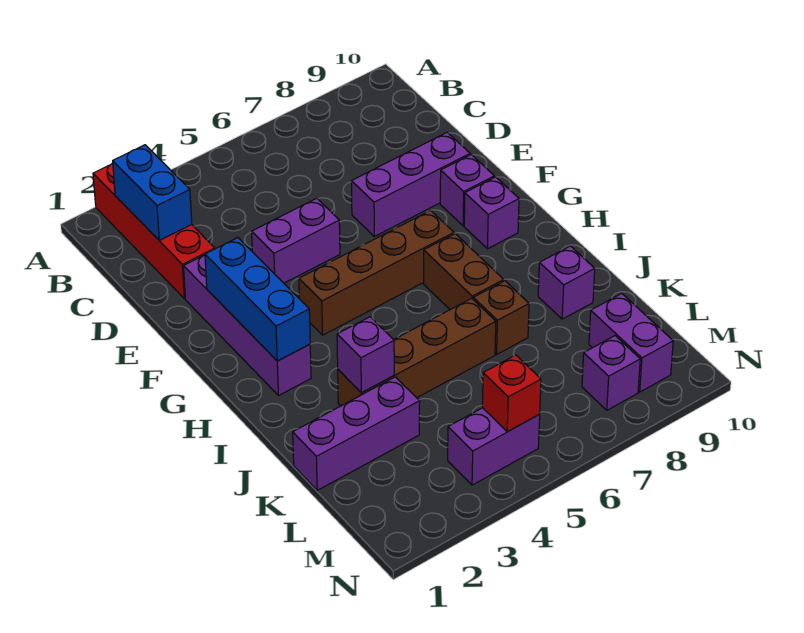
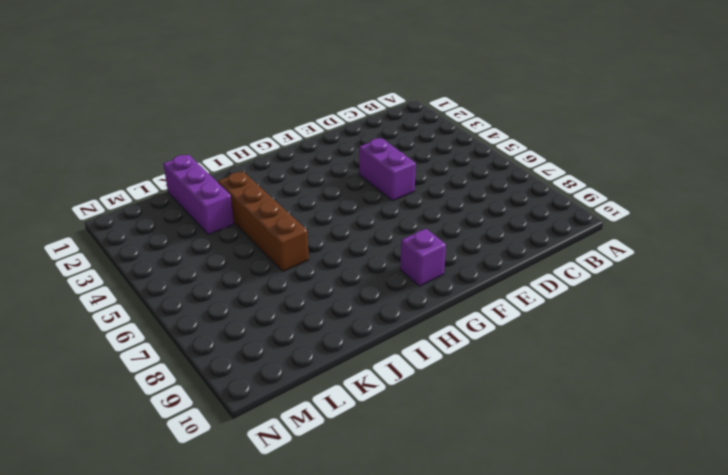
none -> red 1x4 brick [93,163,215,299]
none -> purple 1x4 brick [184,255,311,396]
none -> purple 1x3 brick [351,132,470,236]

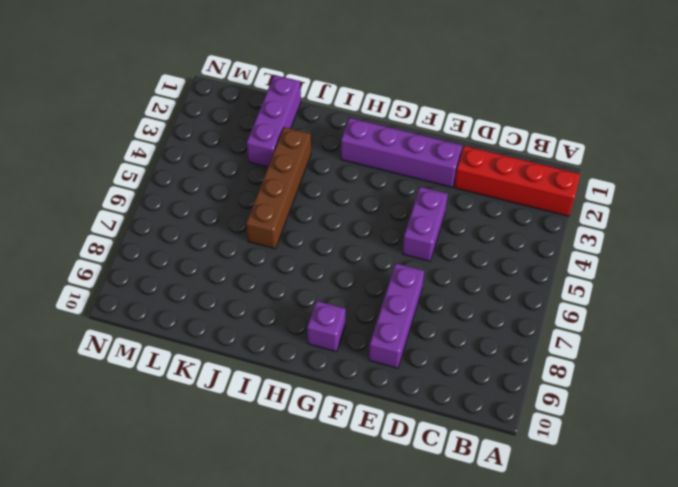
none -> purple 1x1 brick [440,155,494,226]
none -> brown 1x4 brick [299,211,454,335]
none -> brown 1x2 brick [424,234,504,309]

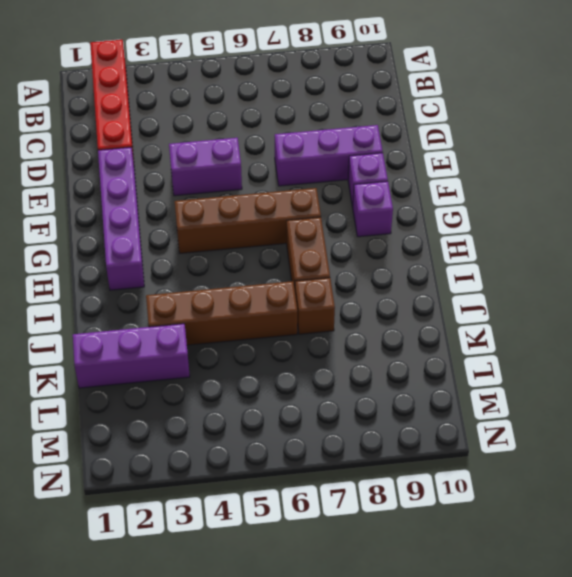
none -> purple 1x1 brick [538,246,595,319]
none -> purple 1x2 brick [589,294,673,392]
none -> purple 1x2 brick [448,408,540,485]

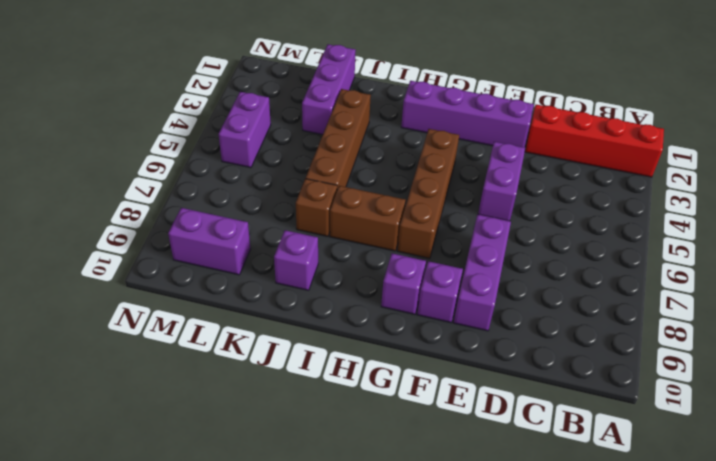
none -> purple 1x1 brick [582,336,640,410]
none -> blue 1x2 brick [113,145,192,240]
none -> blue 1x3 brick [205,238,310,361]

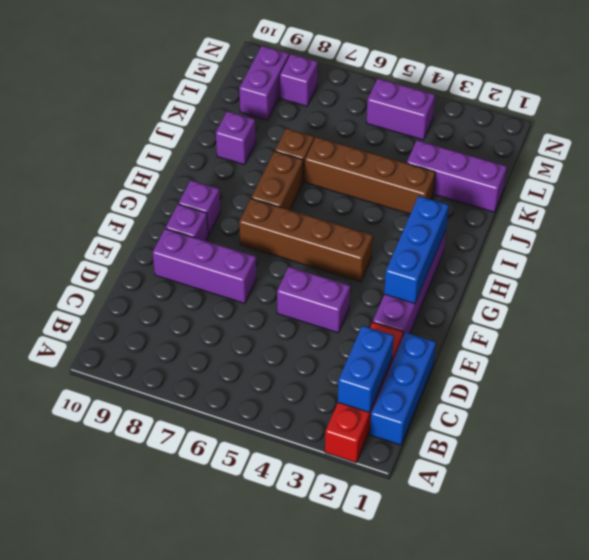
blue 1x3 brick [370,332,436,445] -> none
none -> purple 1x1 brick [337,317,394,393]
none -> red 1x1 brick [482,355,541,432]

